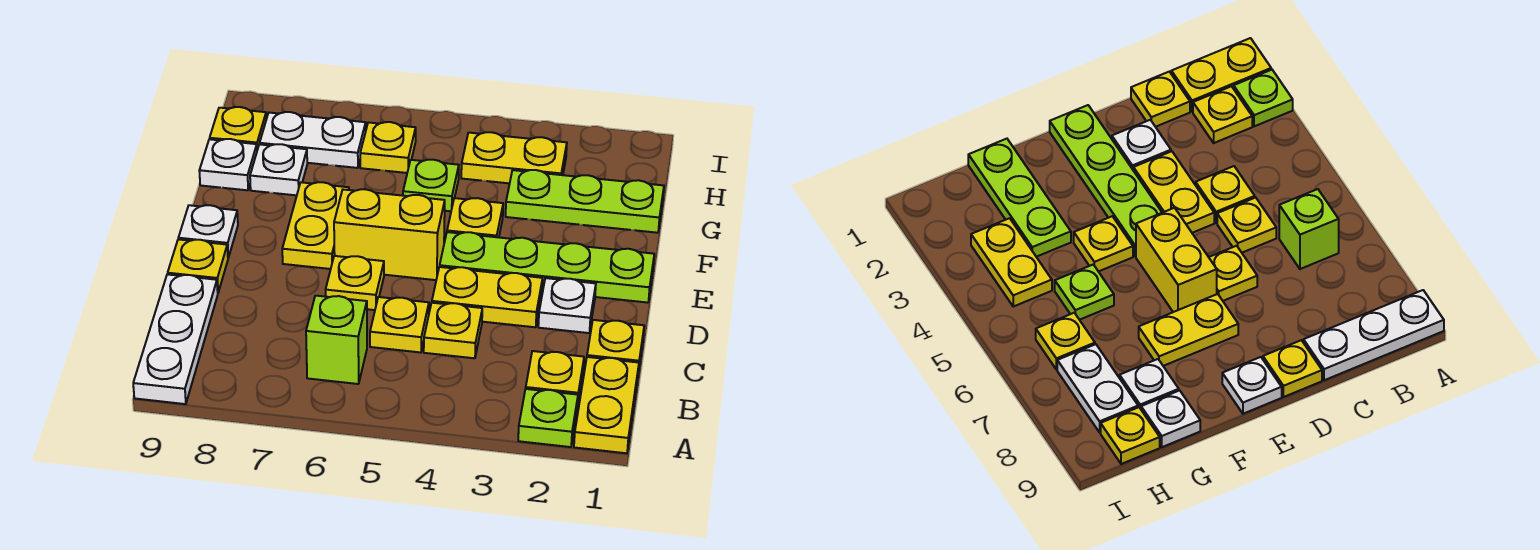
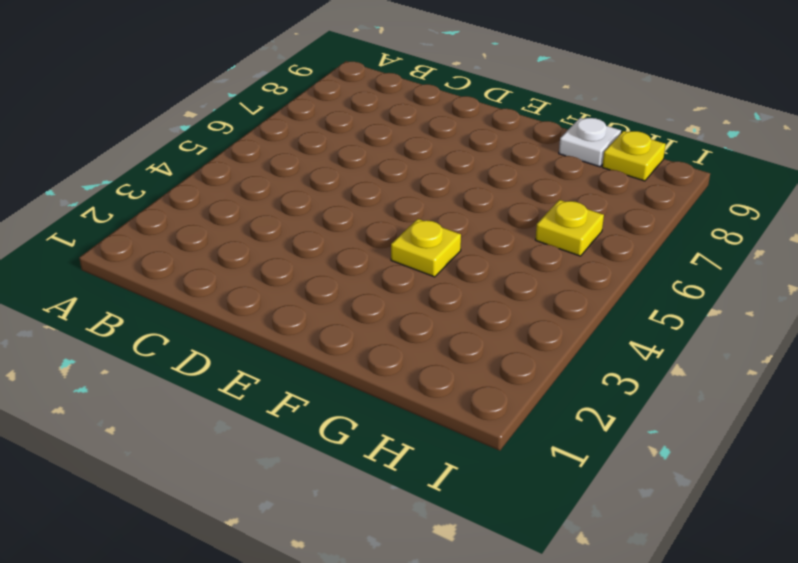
none -> yellow 1x2 plate [574,357,639,453]
none -> lime 1x1 plate [518,389,578,447]
none -> white 1x3 plate [133,274,218,404]

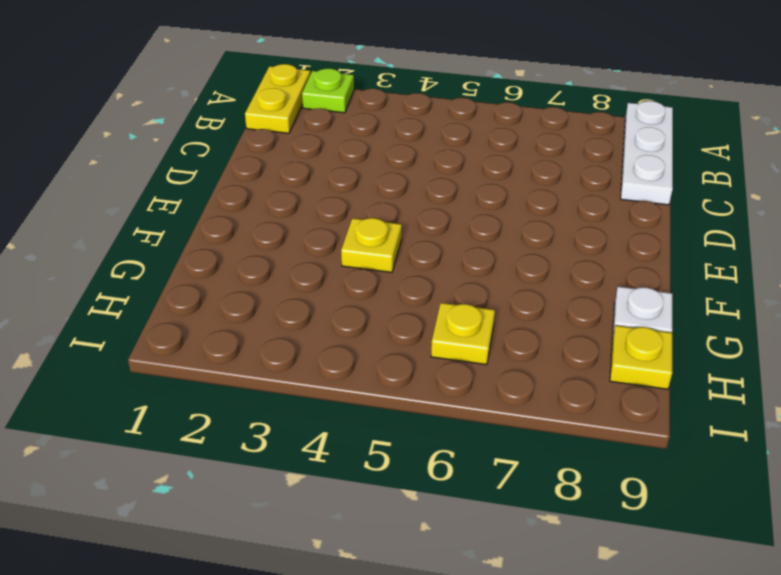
none -> yellow 1x1 plate [526,351,584,408]
none -> lime 1x1 brick [306,296,367,384]
none -> yellow 1x1 plate [587,320,644,373]

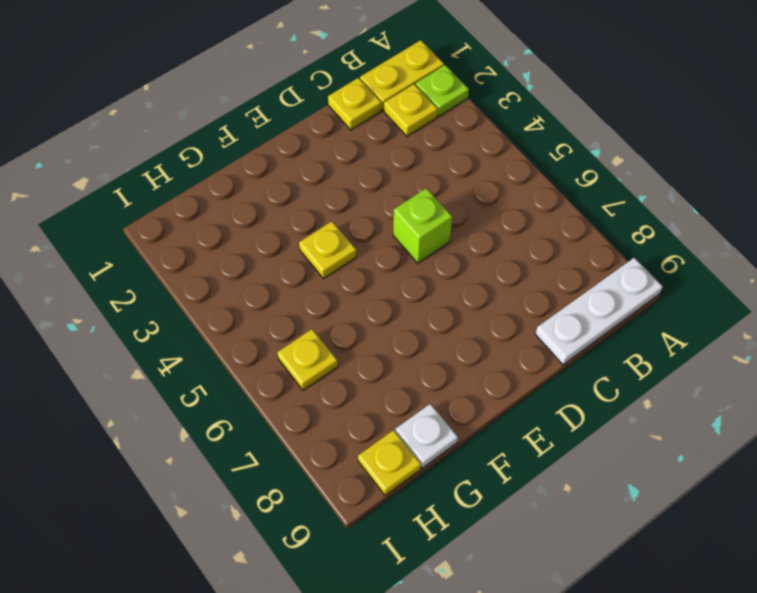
lime 1x1 brick [393,188,452,263] -> lime 1x1 brick moved to [306,296,367,384]
none -> yellow 1x1 plate [424,303,482,358]
none -> yellow 1x1 plate [370,297,429,352]
none -> white 1x1 plate [538,278,596,333]

